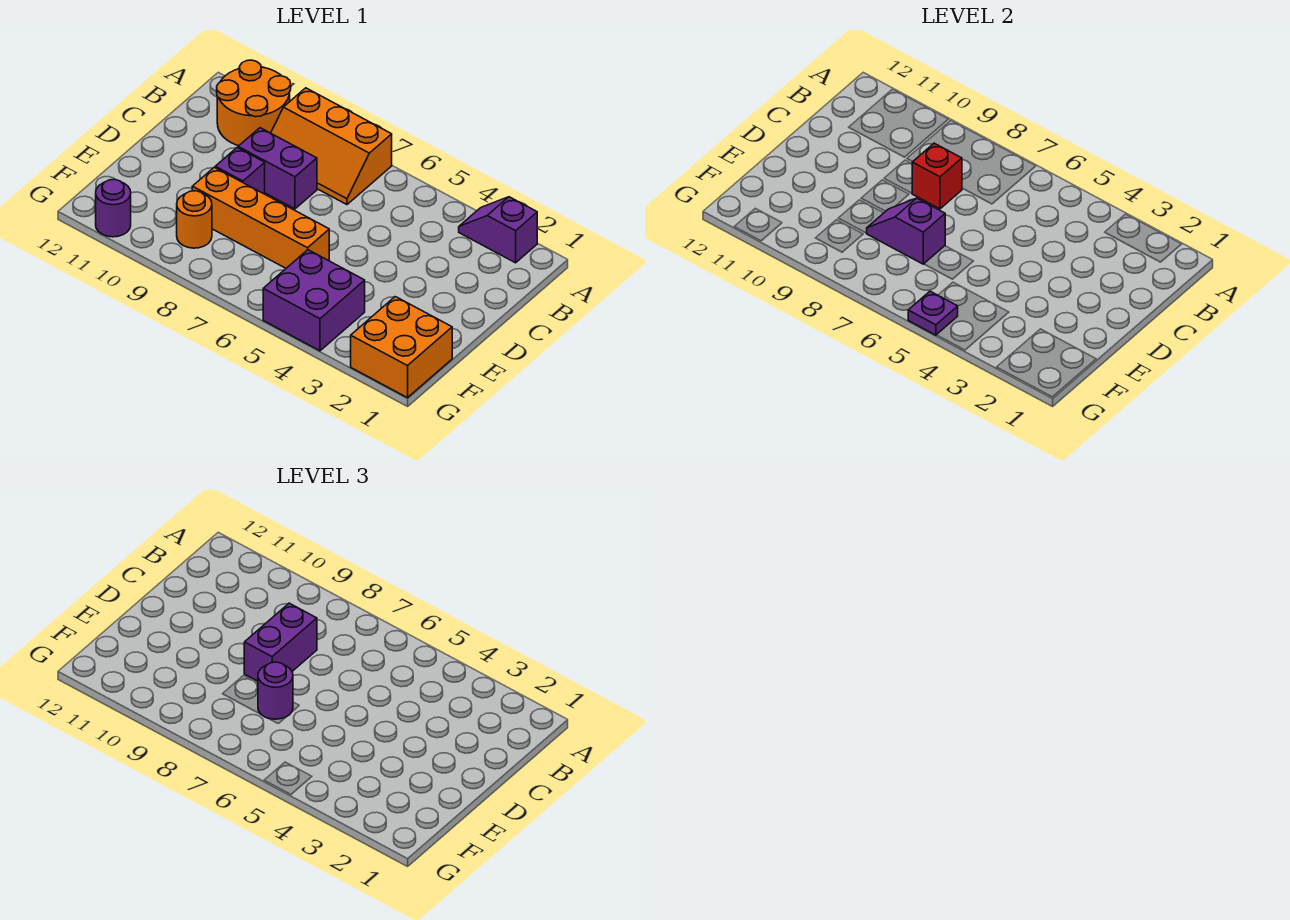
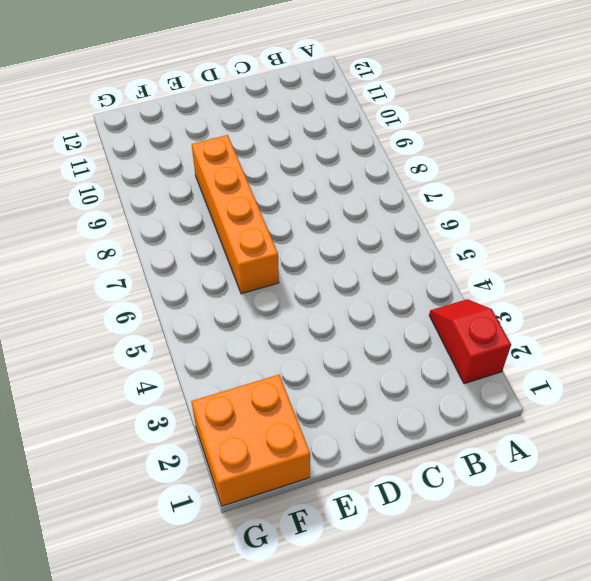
red 1x2 slope [429,299,511,384] -> purple 1x2 slope [459,197,537,263]
none -> orange 2x3 slope [271,88,392,205]
none -> orange 2x2 round brick [217,60,291,146]
none -> purple 1x2 brick [238,128,317,209]

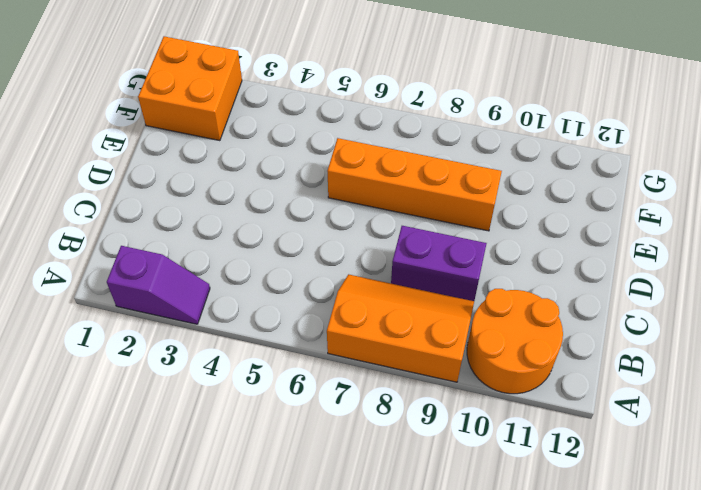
none -> purple 1x1 brick [215,148,265,194]
none -> purple 2x2 brick [263,250,365,351]
none -> orange 1x1 round brick [177,191,212,248]

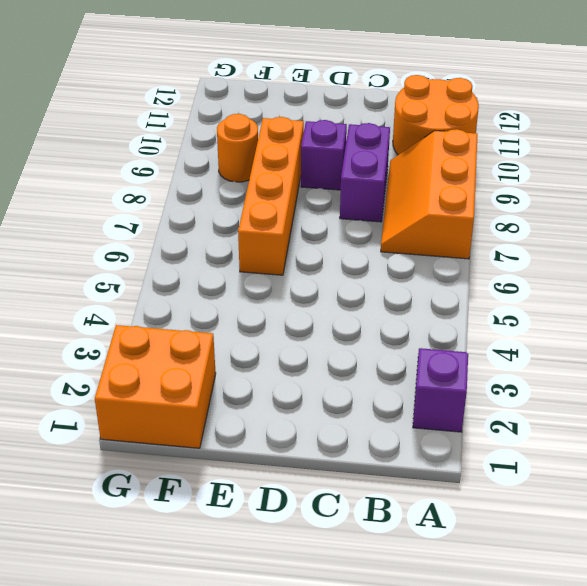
none -> purple 2x2 brick [263,250,365,351]
none -> purple 1x1 round brick [96,179,131,237]
none -> red 1x1 brick [912,143,962,209]

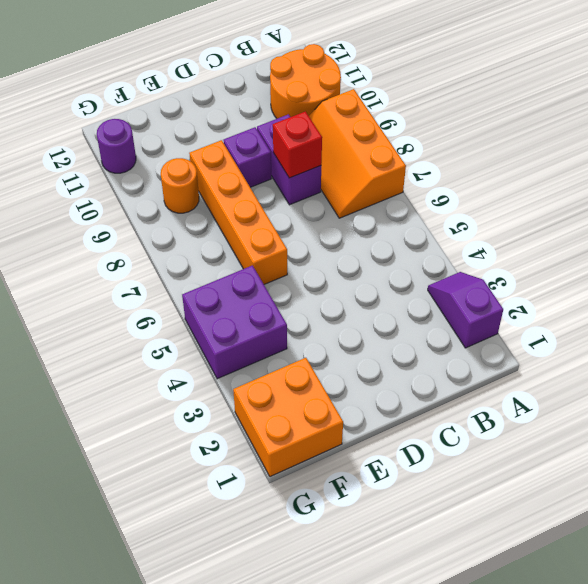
none -> purple 1x2 slope [867,198,945,264]
none -> purple 1x1 plate [908,291,958,335]
none -> purple 1x2 brick [244,603,317,681]

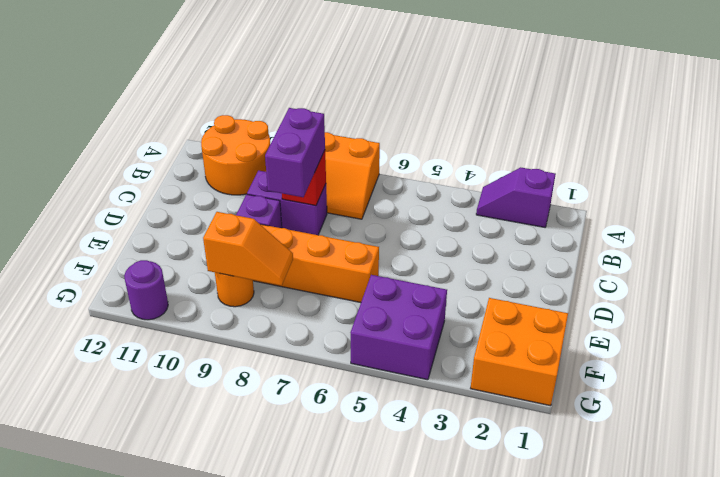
orange 1x2 slope [203,212,293,286] -> none
none -> purple 1x2 slope [867,198,945,264]
none -> purple 1x1 plate [908,291,958,335]
none -> purple 1x1 round brick [258,662,293,719]

